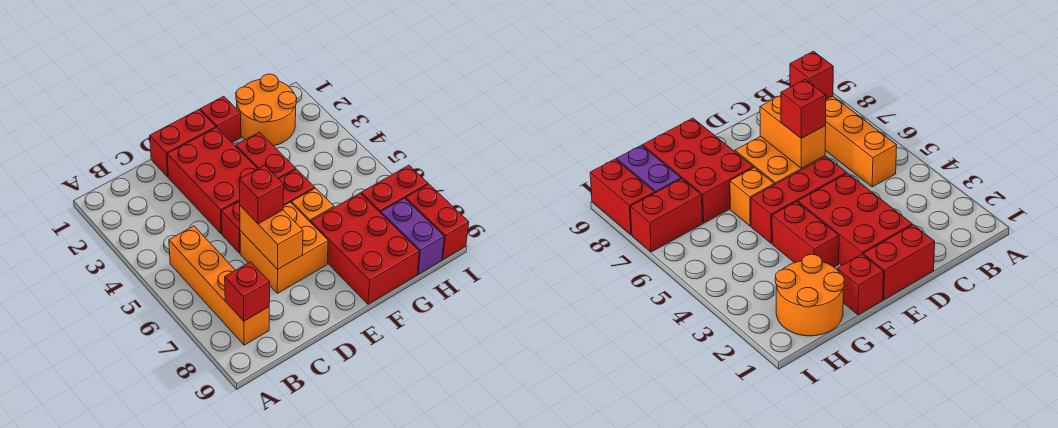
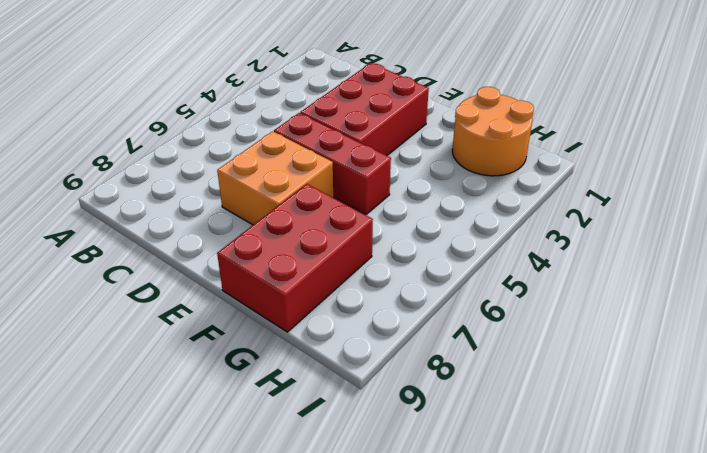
none -> orange 1x4 brick [169,226,269,345]
none -> red 1x2 brick [150,110,216,177]
none -> red 1x1 brick [200,96,241,142]

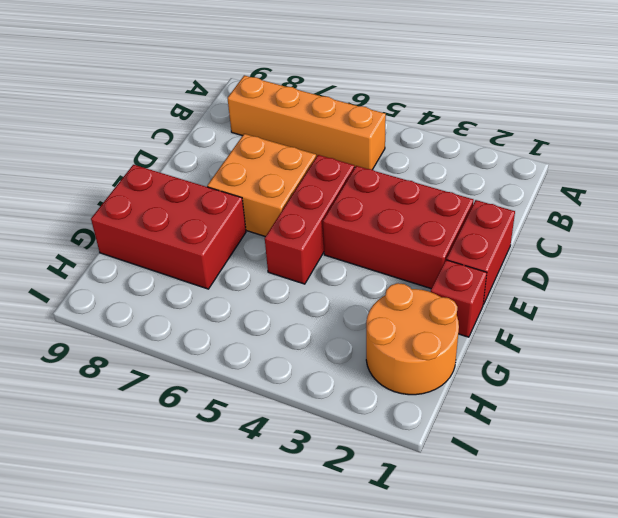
none -> red 1x2 brick [236,132,296,179]
none -> orange 1x1 brick [292,188,334,223]
none -> red 1x2 brick [361,165,428,213]

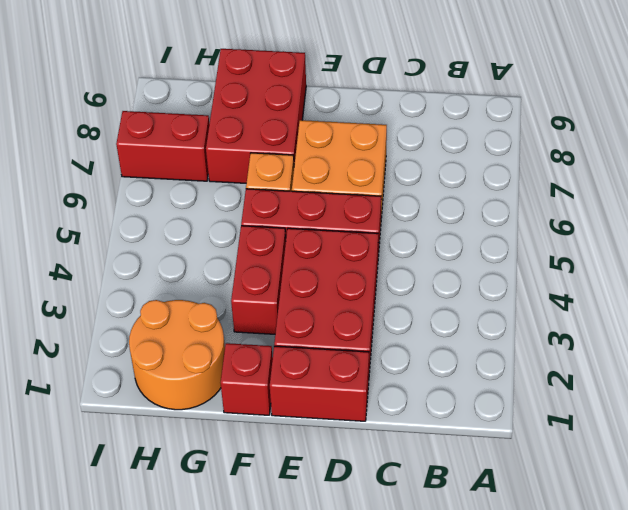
none -> orange 1x4 brick [169,226,269,345]
none -> purple 1x2 brick [381,198,444,274]
none -> red 1x2 brick [406,184,469,260]

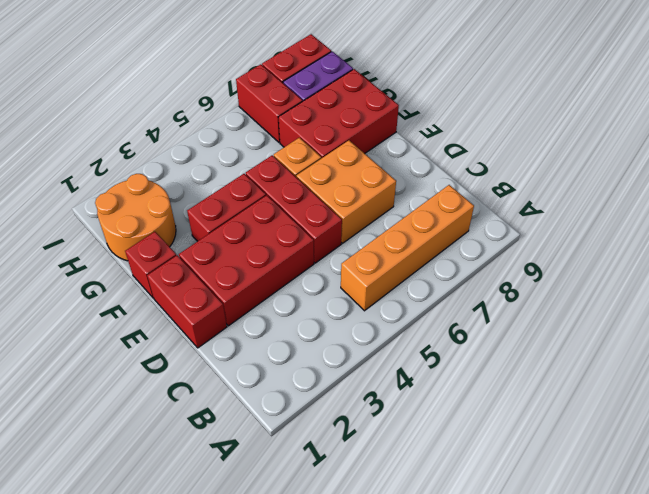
none -> red 1x1 brick [225,262,270,321]
none -> orange 1x2 brick [240,206,303,269]
none -> red 1x1 brick [239,165,284,224]

